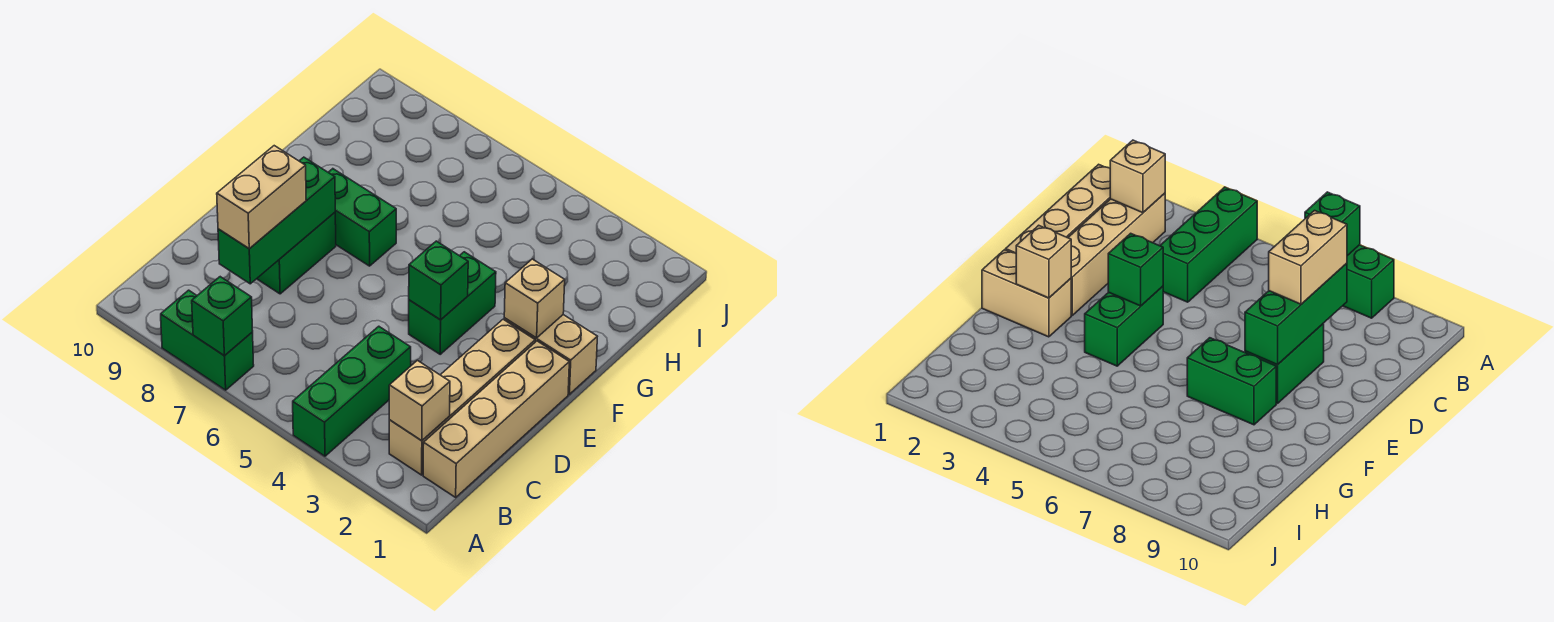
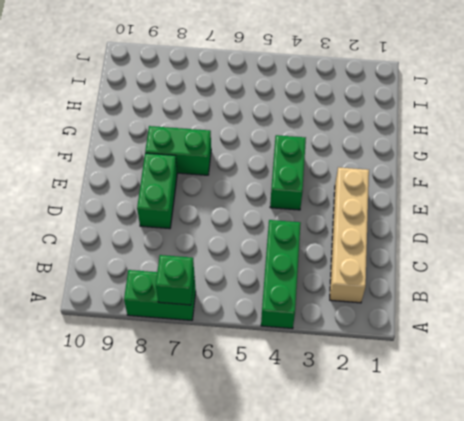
none -> tan 1x4 brick [423,341,569,497]
none -> tan 1x2 brick [504,315,597,394]
none -> tan 1x1 brick [389,360,450,441]

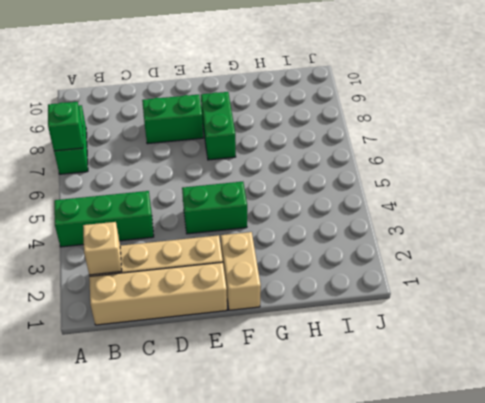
none -> green 1x3 brick [218,157,335,284]
none -> green 1x1 brick [409,241,468,320]
none -> tan 1x1 brick [504,259,565,338]

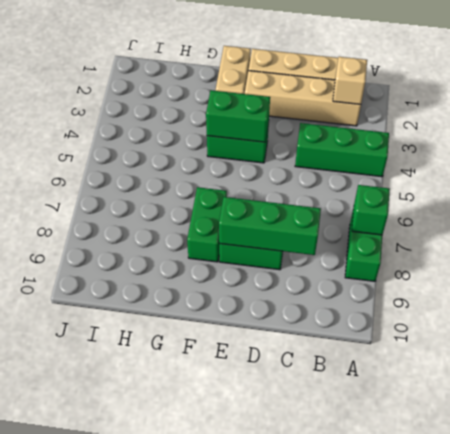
green 1x2 brick [206,90,270,142] -> green 1x1 brick [409,241,468,320]
none -> tan 1x1 brick [504,259,565,338]
none -> tan 1x2 brick [217,146,306,249]

